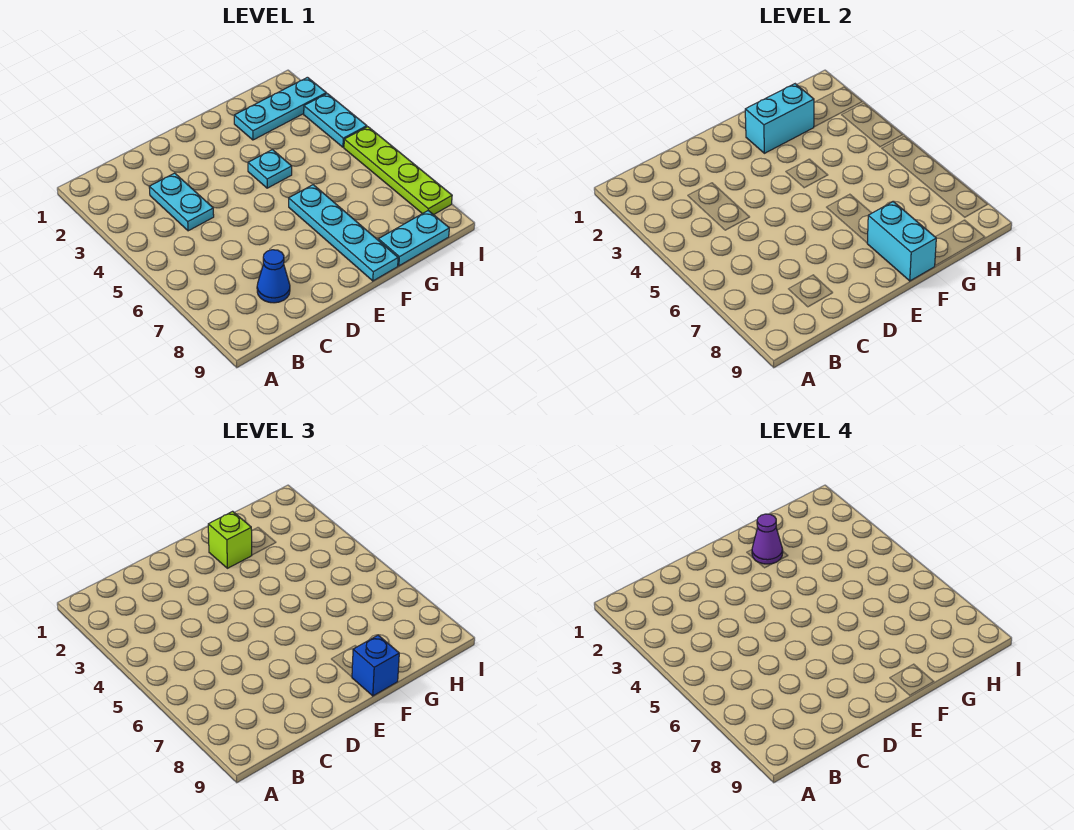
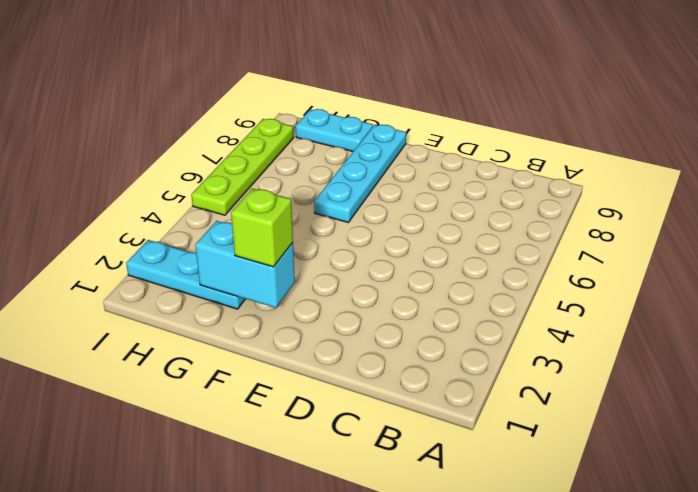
none -> cyan 1x2 plate [149,173,214,231]
none -> blue 1x1 cone [257,250,290,303]
none -> cyan 1x1 plate [248,150,292,188]

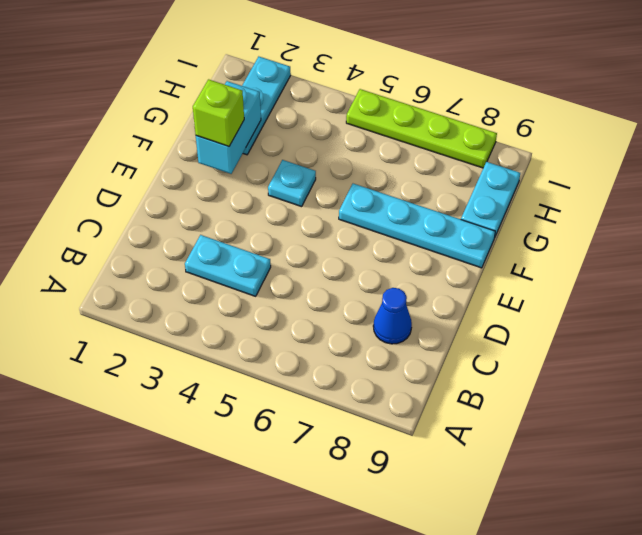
none -> cyan 1x2 plate [304,94,367,147]
none -> cyan 1x2 brick [867,202,936,281]
none -> blue 1x1 brick [352,635,399,696]

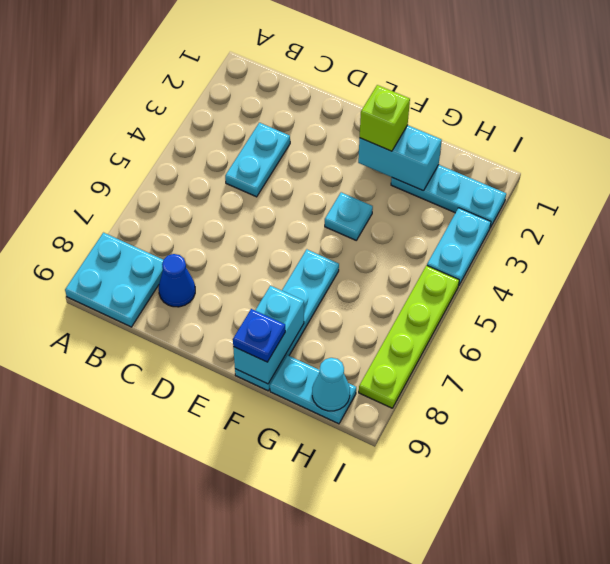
cyan 2x2 plate [65,233,163,327] -> none
blue 1x1 plate [233,309,285,362] -> blue 1x1 brick [352,635,399,696]
cyan 1x1 cone [312,358,350,411] -> none
none -> purple 1x1 cone [752,514,783,564]

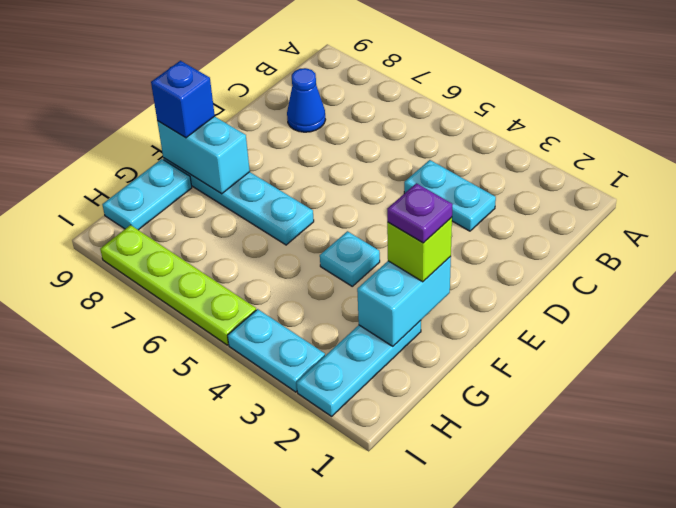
purple 1x1 plate [387,183,453,243] -> purple 1x1 cone [752,514,783,564]

